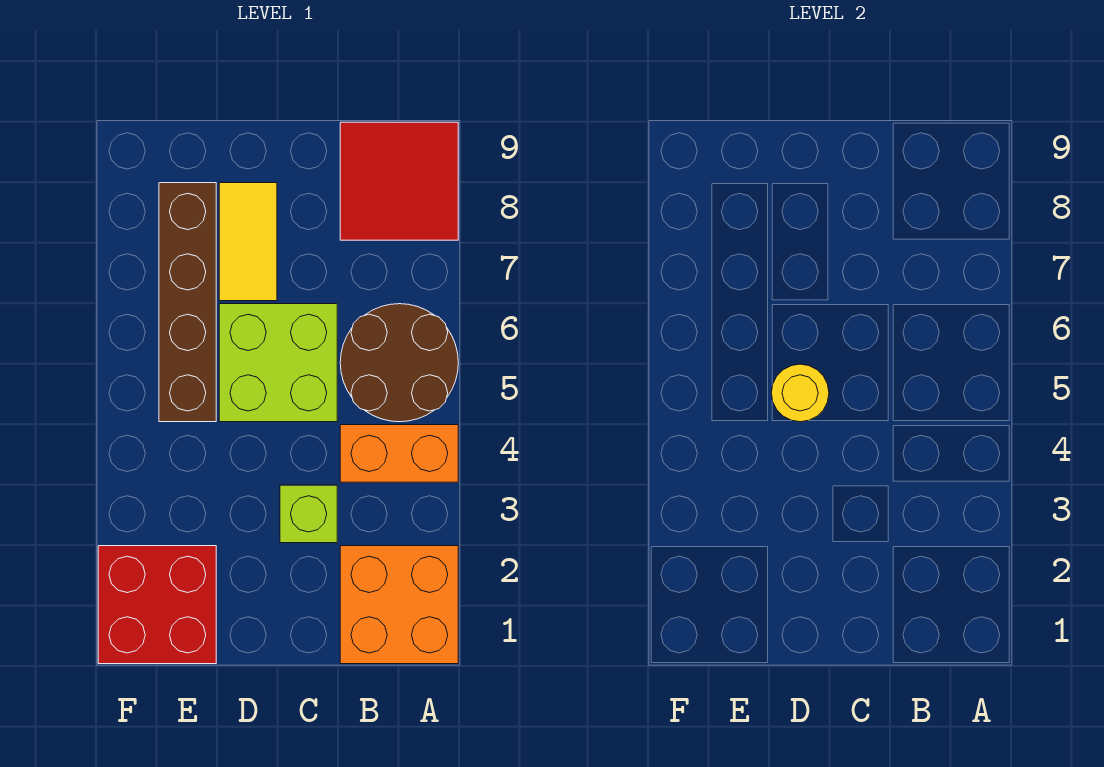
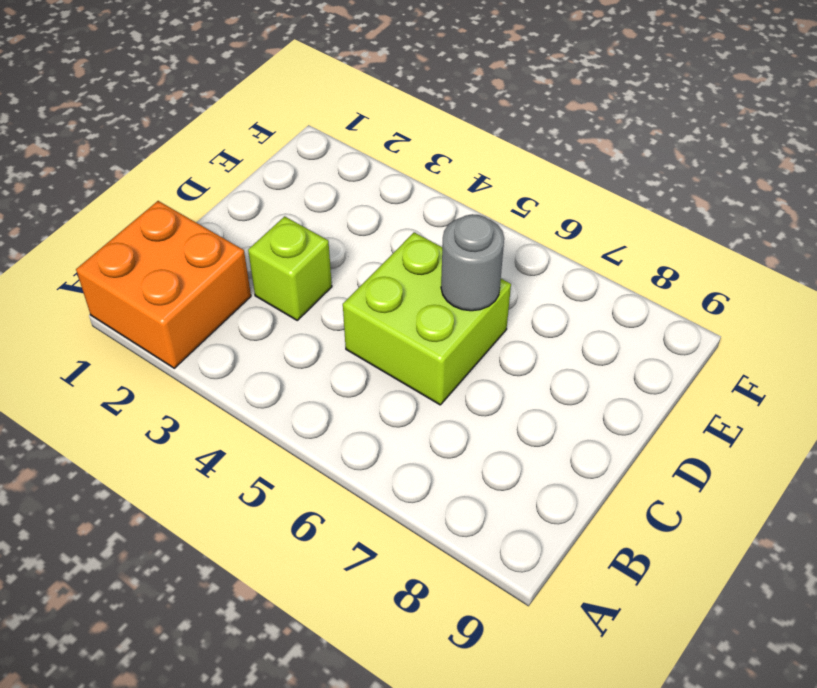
grey 1x1 round brick [441,214,504,311] -> none
none -> orange 1x2 brick [340,425,458,482]
none -> brown 2x2 round brick [340,304,458,422]

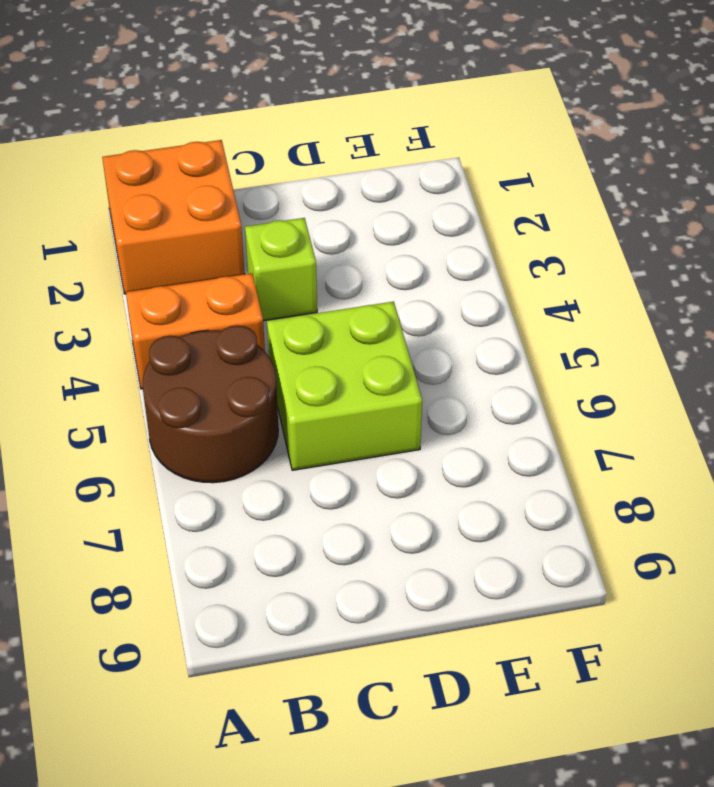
none -> red 2x2 tile [340,122,458,240]
none -> yellow 1x2 tile [219,183,277,301]

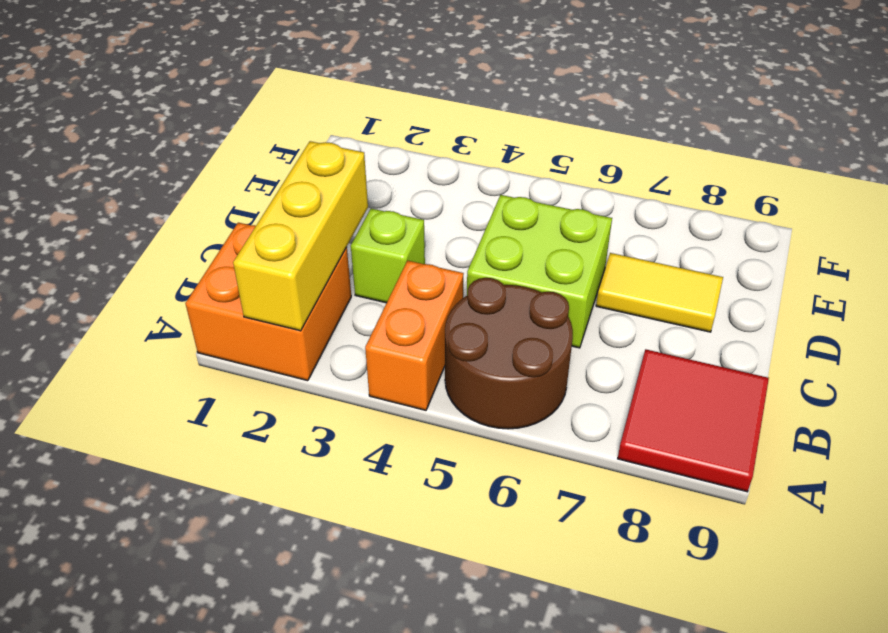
yellow 1x3 brick [233,141,368,331] -> none
none -> red 2x2 brick [98,546,216,664]
none -> brown 1x4 brick [159,183,216,422]

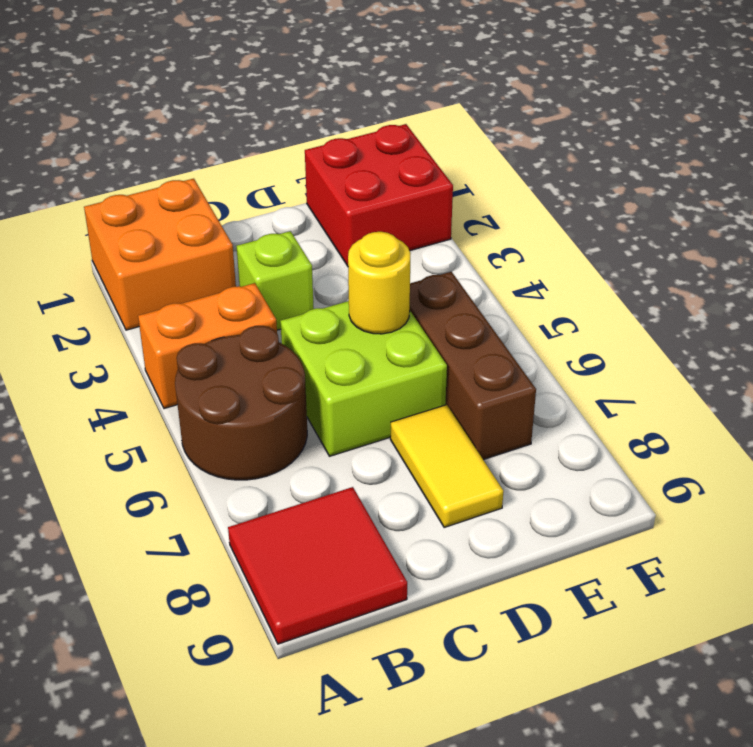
brown 1x3 brick [410,272,536,460] -> brown 1x4 brick [159,183,216,422]

